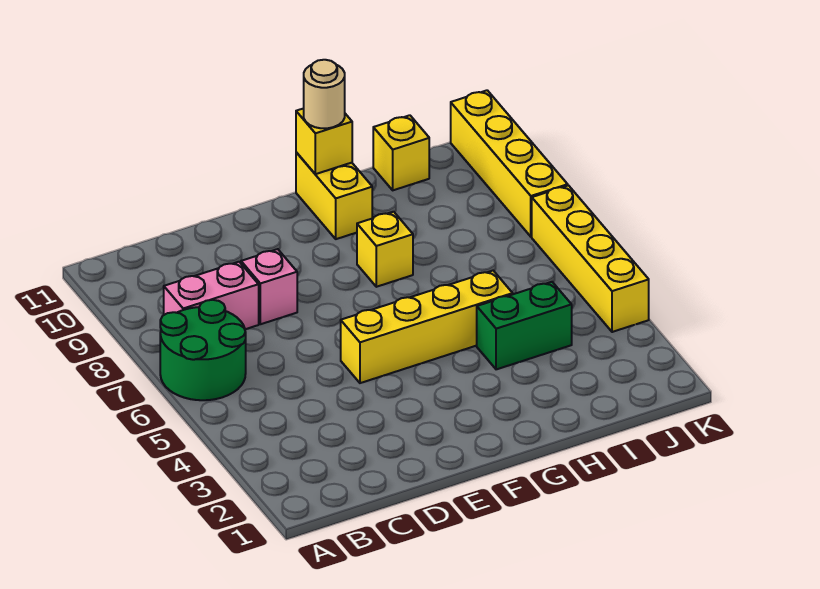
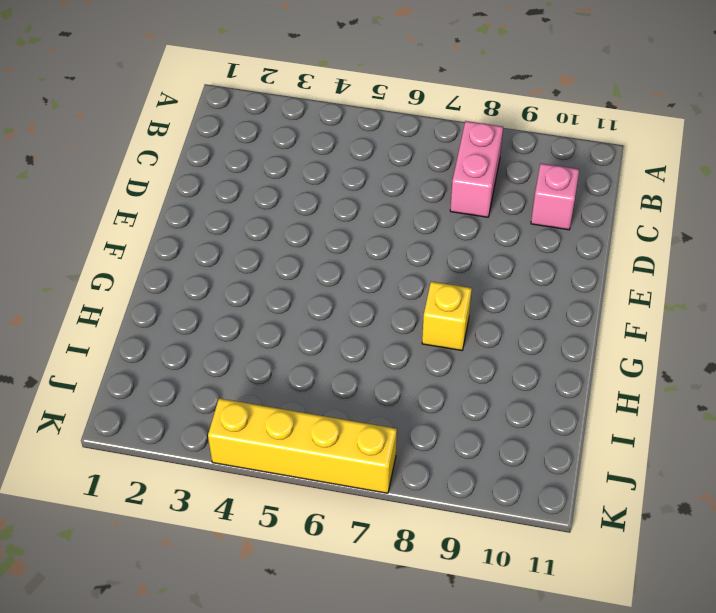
pink 1x1 brick [531,163,579,230] -> pink 1x1 brick moved to [241,249,297,324]
none -> green 2x2 round brick [160,300,246,400]
none -> yellow 1x4 brick [341,271,513,383]
none -> yellow 1x2 brick [296,152,372,239]

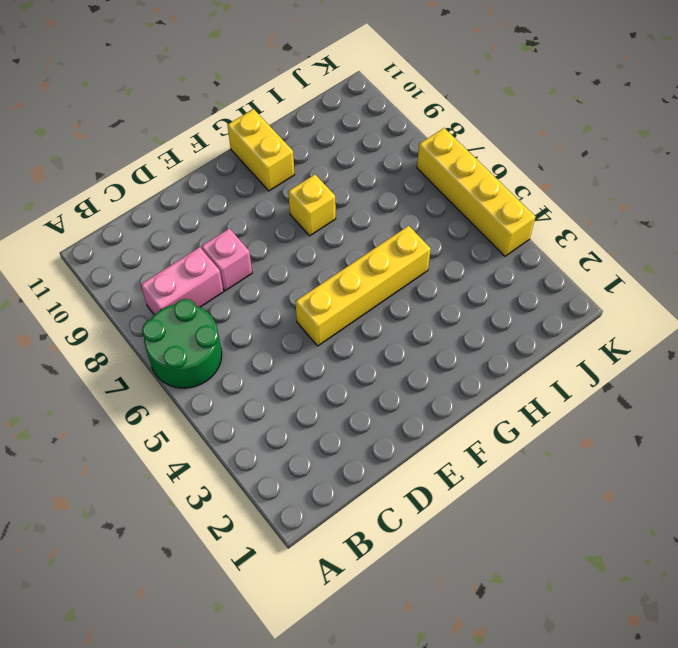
none -> green 1x2 brick [477,282,572,369]
none -> yellow 1x1 brick [373,115,429,190]
none -> yellow 1x4 brick [451,90,568,237]

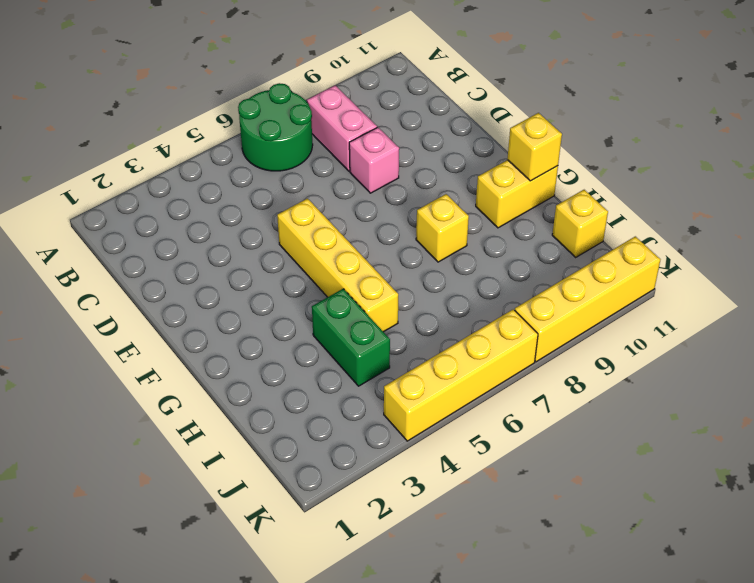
none -> tan 1x1 round brick [304,60,345,128]

